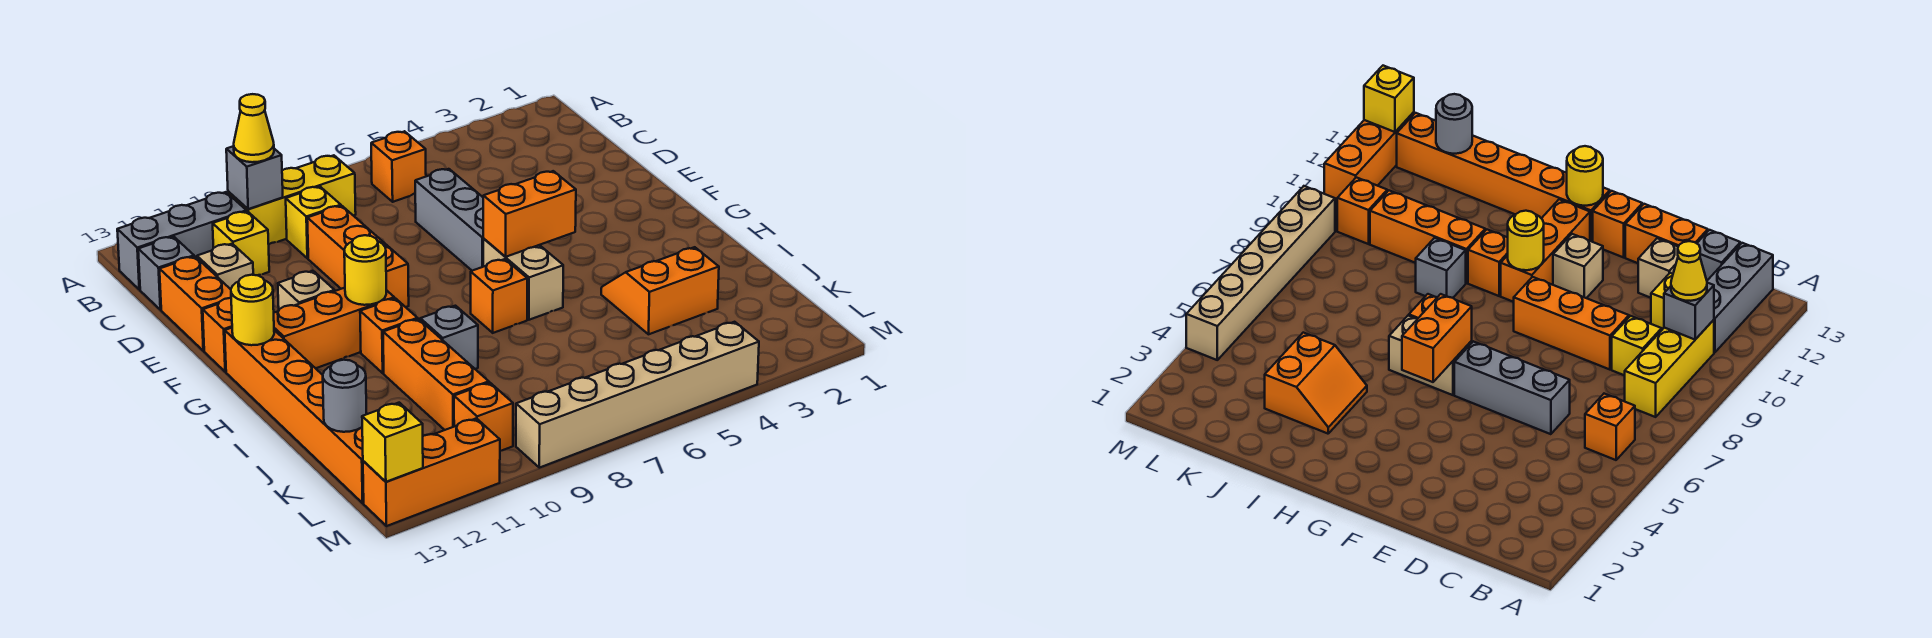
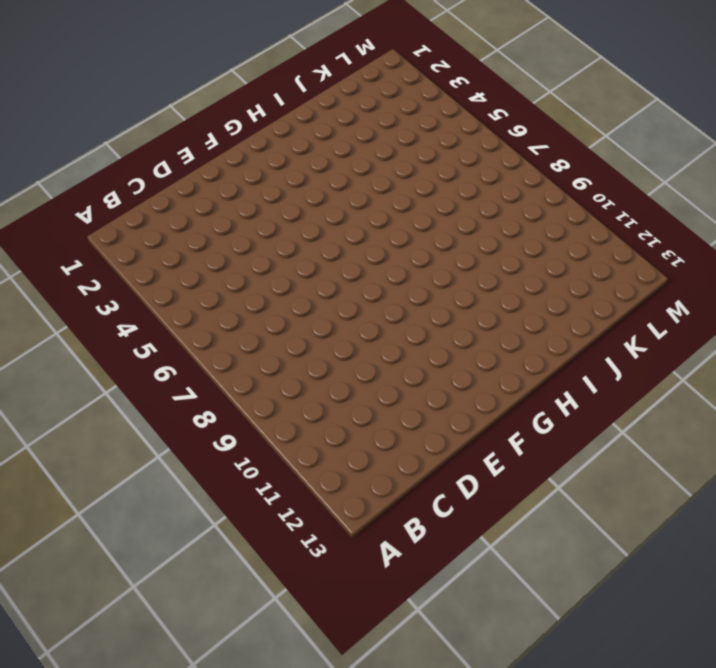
none -> orange 1x1 brick [371,131,426,202]
none -> yellow 1x3 brick [228,155,356,244]
none -> grey 1x3 brick [117,192,246,290]
none -> yellow 1x1 brick [286,187,341,258]

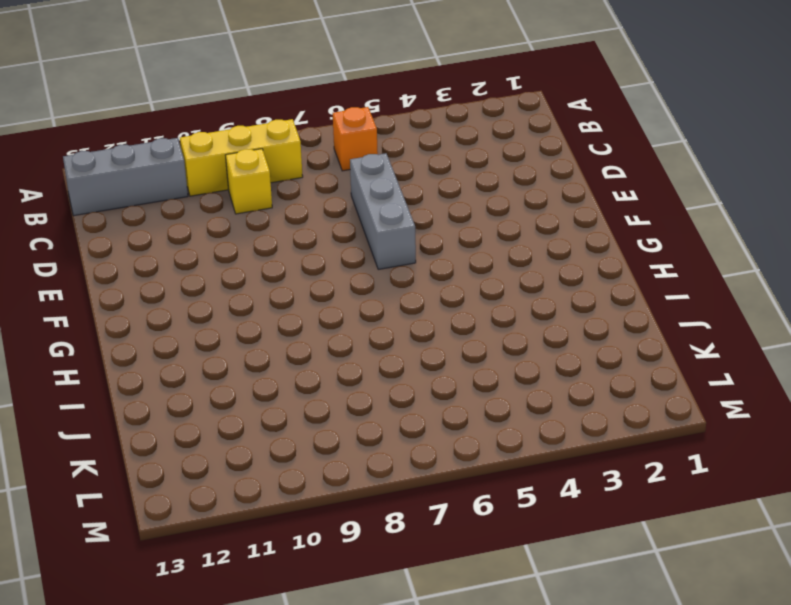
none -> yellow 1x1 brick [213,211,269,275]
none -> grey 1x1 brick [138,237,194,310]
none -> orange 1x3 brick [307,206,409,307]
none -> tan 1x1 brick [197,244,253,289]

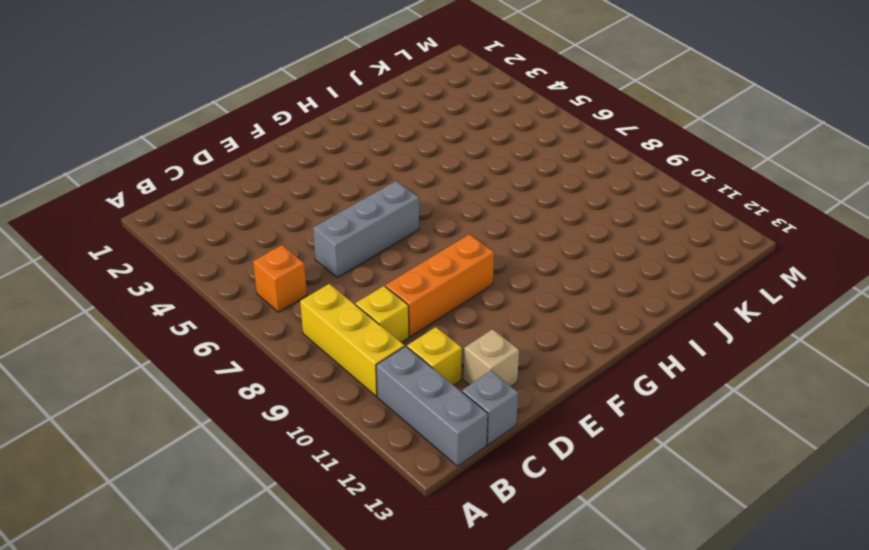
none -> orange 1x2 brick [160,257,231,351]
none -> tan 1x1 brick [278,271,335,309]
none -> orange 1x1 brick [203,298,232,372]
none -> tan 1x2 brick [483,239,563,320]

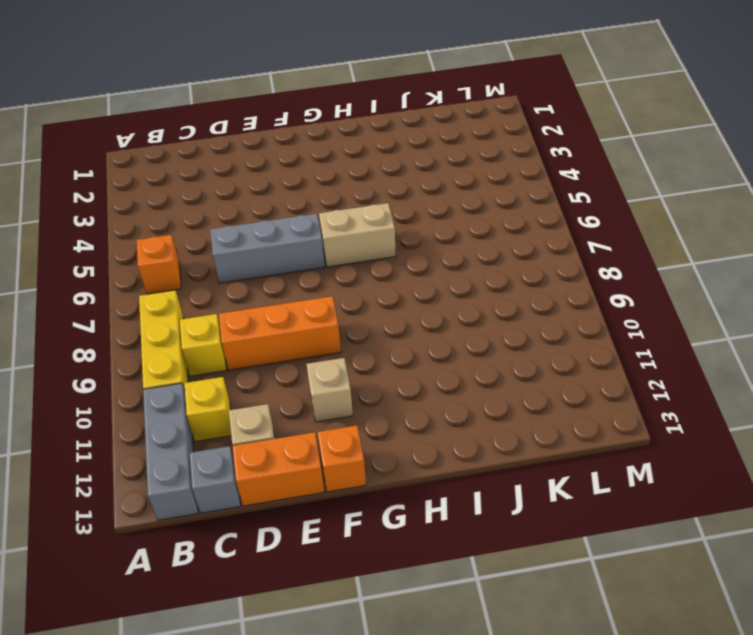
none -> orange 1x3 brick [274,288,394,368]
none -> orange 1x6 brick [225,328,364,503]
none -> orange 1x1 brick [471,259,527,333]
none -> orange 1x1 brick [360,298,418,373]

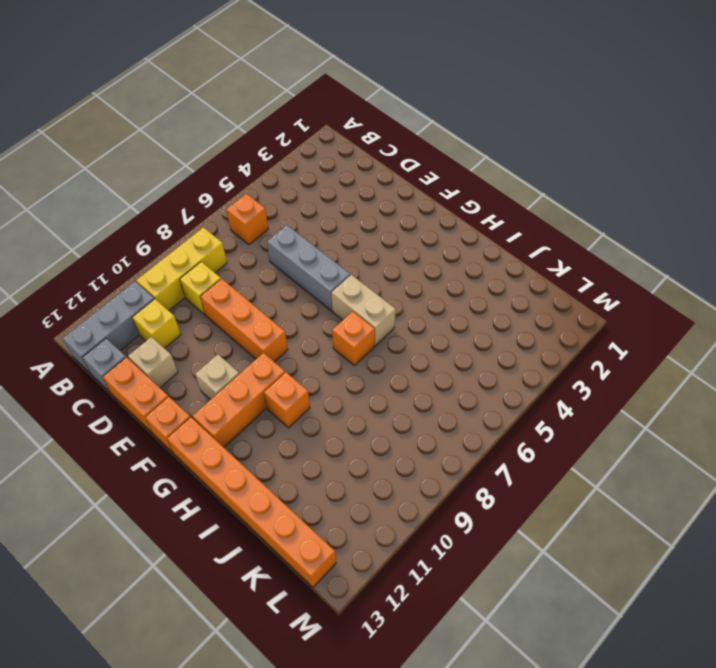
none -> orange 2x2 slope [601,247,719,334]
none -> grey 1x1 brick [420,306,478,369]
none -> orange 1x3 brick [383,319,489,430]
none -> orange 1x1 brick [454,383,513,451]

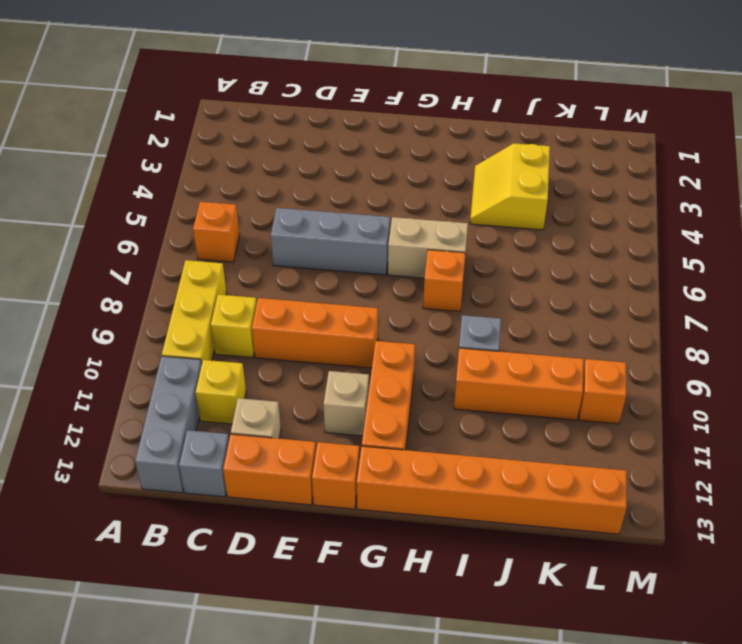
yellow 2x2 slope [470,143,550,230] -> orange 2x2 slope [601,247,719,334]
none -> orange 1x1 brick [360,298,418,373]
none -> tan 1x6 brick [516,322,759,468]
none -> orange 1x3 brick [363,418,500,526]
none -> grey 1x1 brick [226,146,283,209]

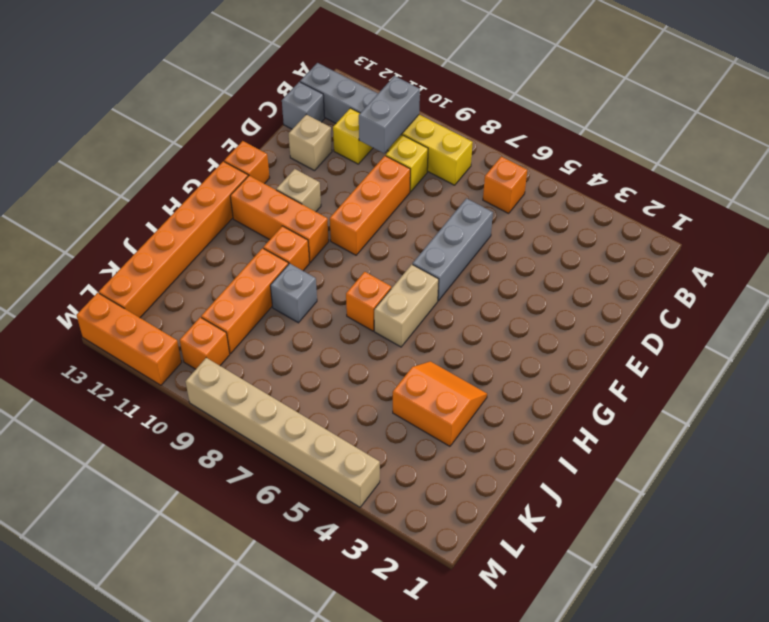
grey 1x2 brick [359,76,420,153] -> grey 1x1 brick [226,146,283,209]
none -> orange 1x2 brick [160,257,231,351]
none -> orange 1x2 brick [483,171,576,257]
none -> yellow 1x1 round brick [344,235,386,305]
none -> yellow 1x1 round brick [231,275,274,345]

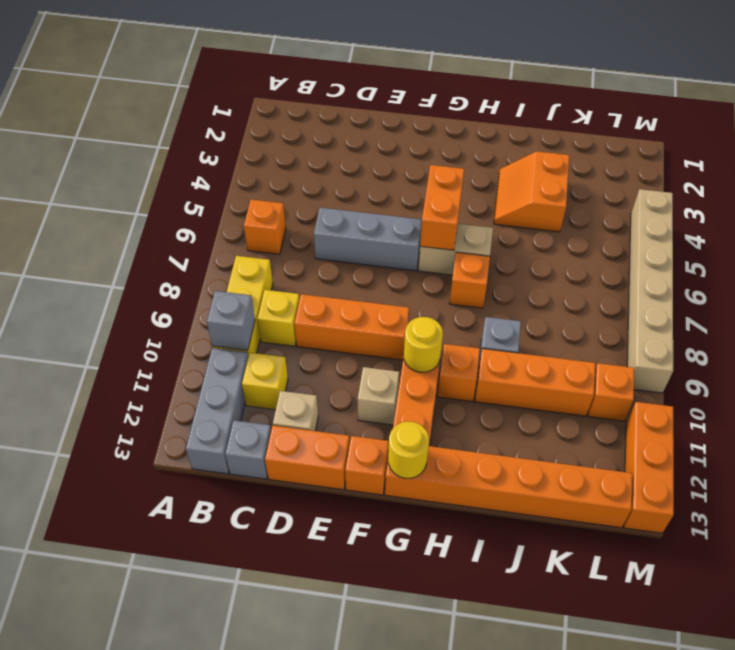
none -> grey 1x1 round brick [323,360,366,432]
none -> yellow 1x1 brick [362,403,423,482]
none -> yellow 1x1 cone [234,94,274,162]

